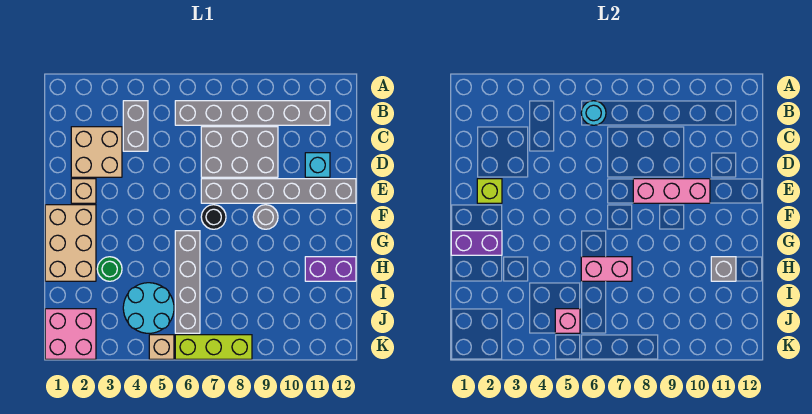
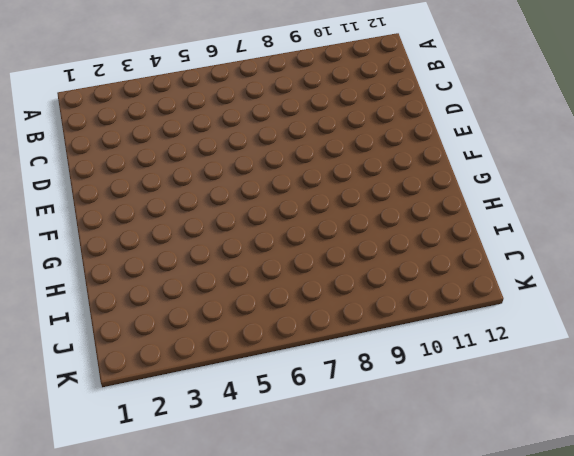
none -> grey 1x2 brick [123,101,148,151]
none -> grey 1x6 brick [175,101,330,125]
none -> tan 2x2 brick [71,127,122,177]

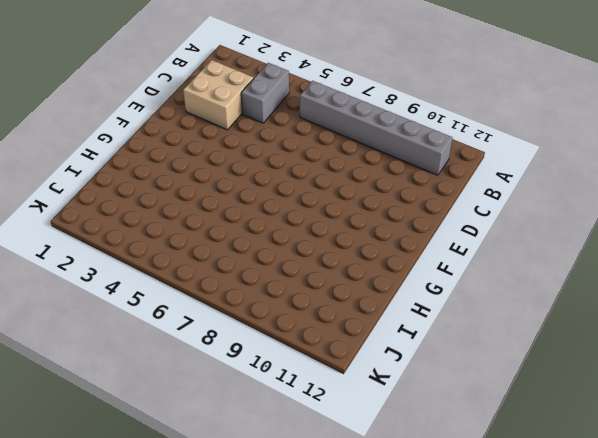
none -> grey 2x3 brick [201,127,278,177]
none -> cyan 1x1 brick [305,153,330,177]
none -> tan 1x1 brick [71,179,96,203]

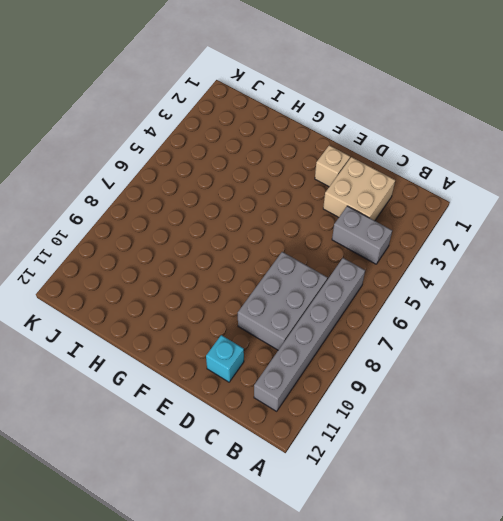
none -> grey 1x6 brick [201,179,356,203]
none -> tan 2x3 brick [45,205,96,281]
none -> black 1x1 round brick [201,205,226,229]

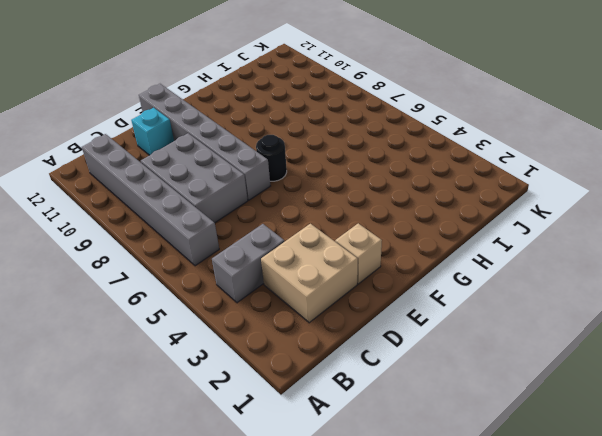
none -> tan 2x3 brick [45,205,96,281]
none -> grey 1x1 round brick [253,205,278,229]
none -> grey 1x4 brick [175,231,200,333]

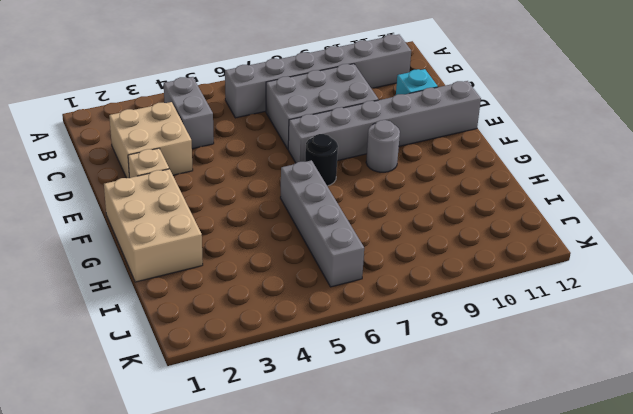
none -> green 1x1 round brick [97,257,122,281]
none -> purple 1x2 brick [305,257,356,281]
none -> cyan 2x2 round brick [123,283,174,333]

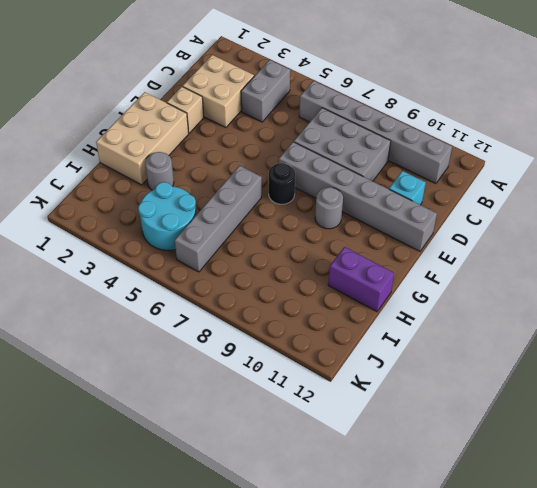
grey 1x1 round brick [145,152,174,190] -> green 1x1 round brick [97,257,122,281]
none -> pink 2x2 brick [45,309,96,359]
none -> tan 1x1 brick [149,335,174,359]
none -> lime 1x3 brick [175,335,252,359]

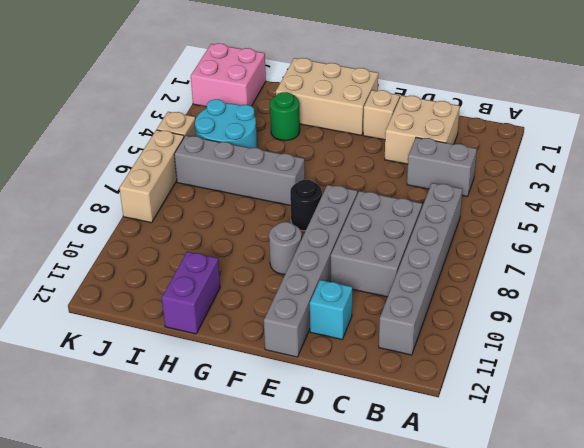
tan 1x3 brick [119,130,184,223] -> lime 1x3 brick [175,335,252,359]
none -> cyan 1x1 round brick [581,101,606,125]
none -> lime 1x1 brick [477,179,502,203]
none -> pink 1x3 brick [633,179,710,203]

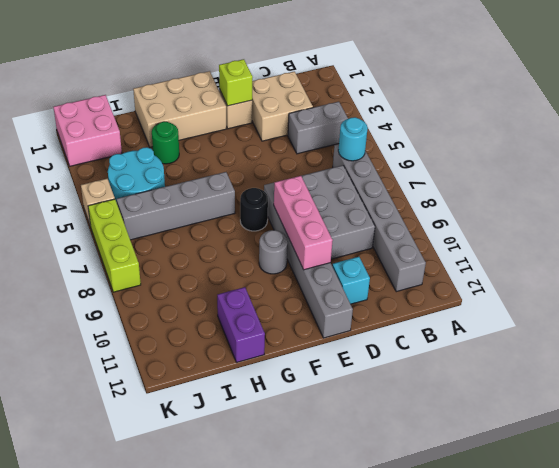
none -> purple 1x2 brick [451,231,502,255]
none -> pink 1x2 brick [581,257,632,281]
none -> grey 1x1 brick [711,257,736,281]

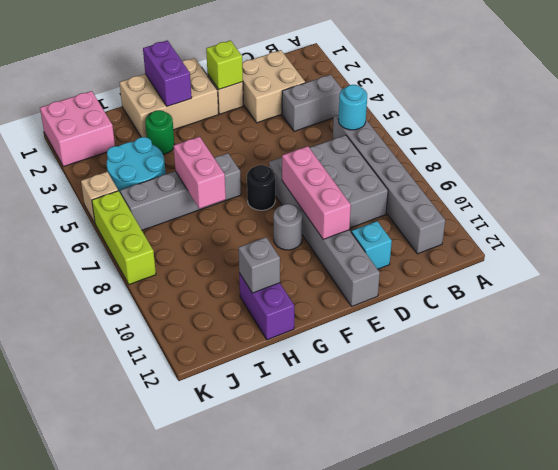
none -> pink 1x1 brick [555,309,580,333]

